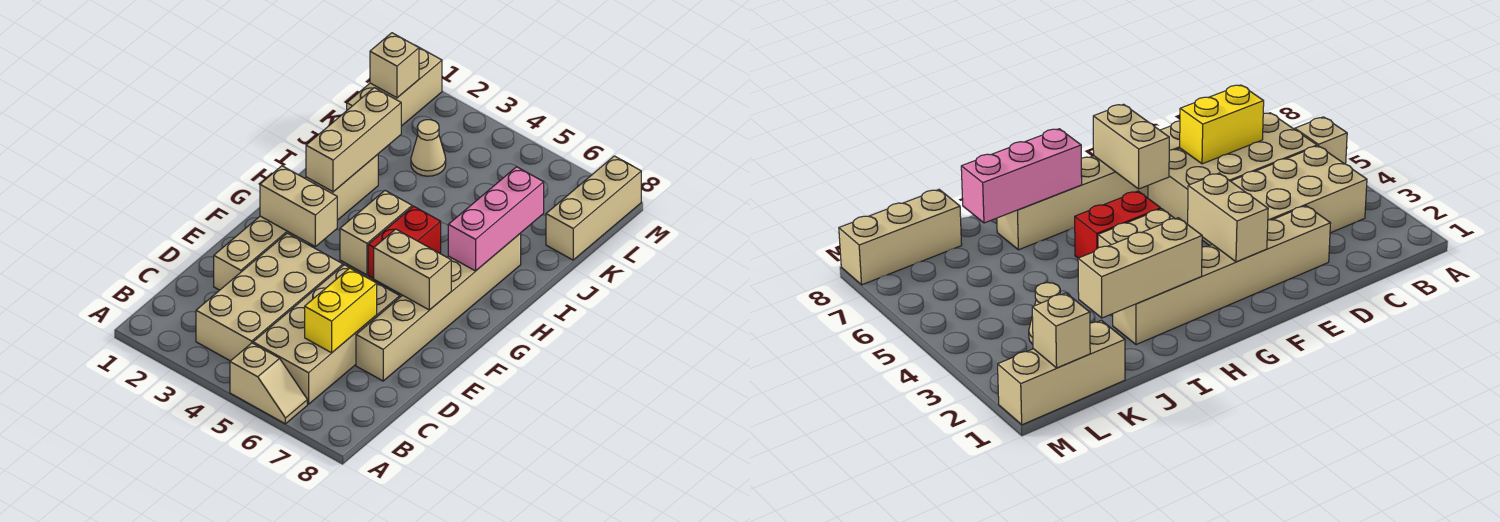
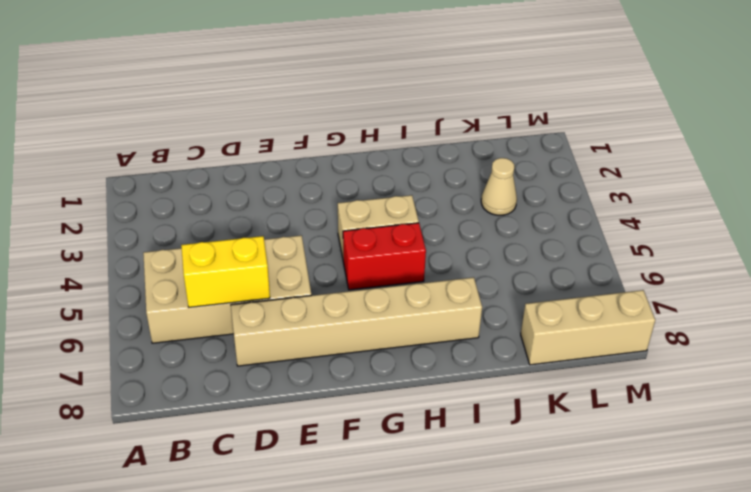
none -> tan 1x2 slope [230,343,307,424]
none -> tan 2x4 brick [196,233,343,361]
none -> tan 1x6 brick [214,154,378,290]

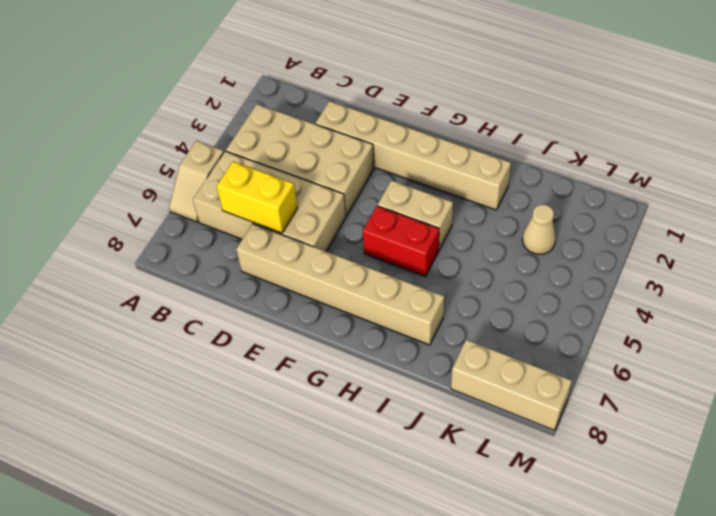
none -> tan 1x3 brick [347,46,442,126]
none -> tan 1x2 brick [260,166,337,247]
none -> tan 1x2 brick [374,229,451,310]

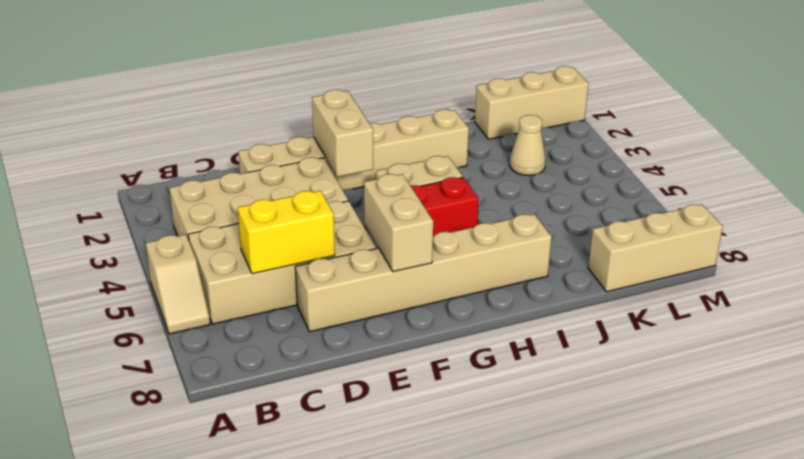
none -> tan 1x3 brick [306,88,401,192]
none -> pink 1x3 brick [448,167,544,271]
none -> tan 1x1 brick [370,33,419,98]

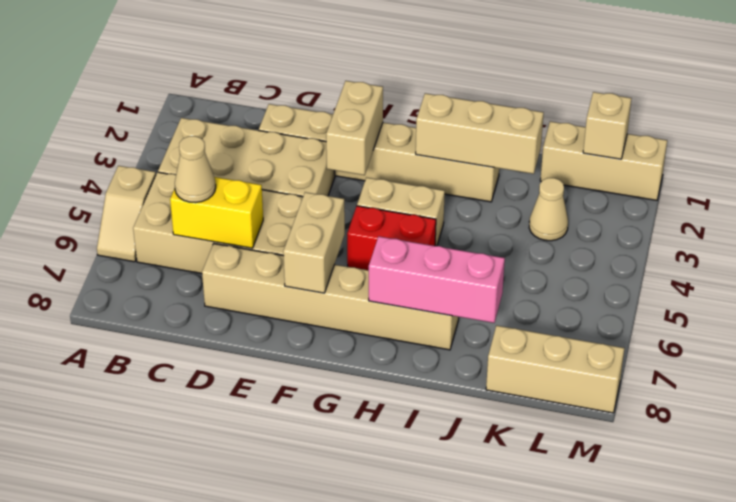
tan 1x1 cone [175,136,216,203] -> none

